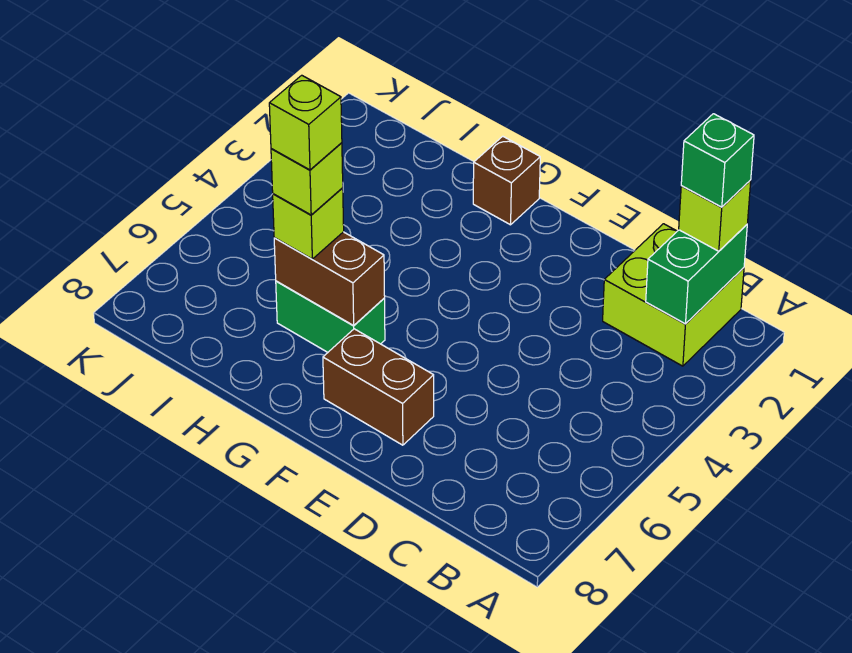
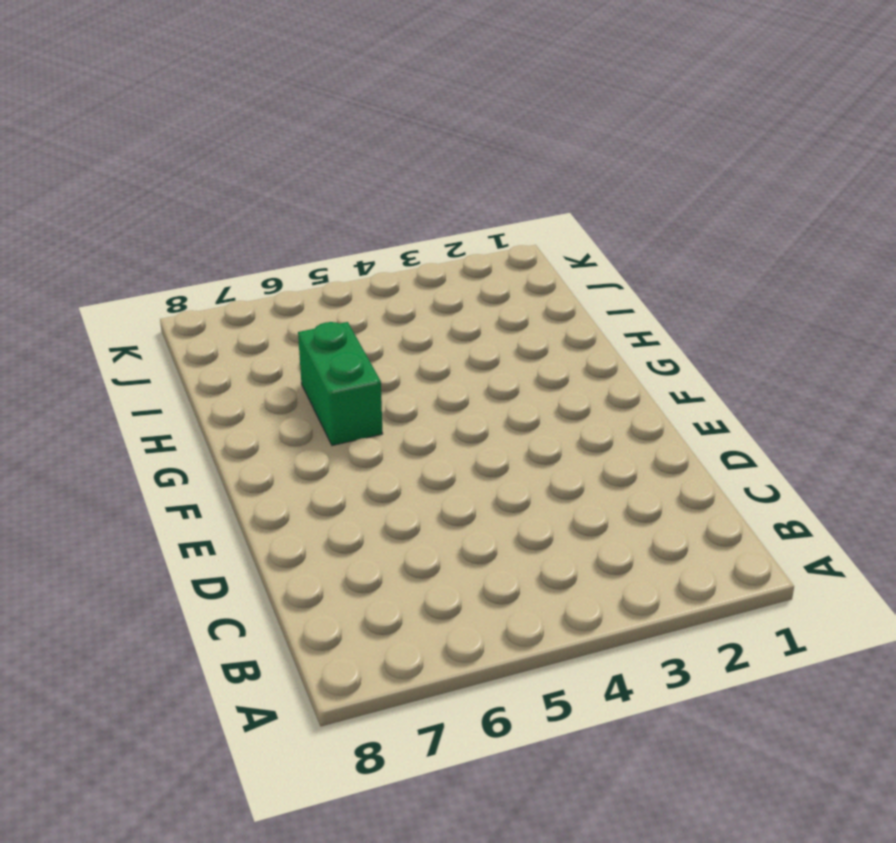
none -> lime 2x2 brick [603,224,744,366]
none -> brown 1x2 brick [323,329,434,445]

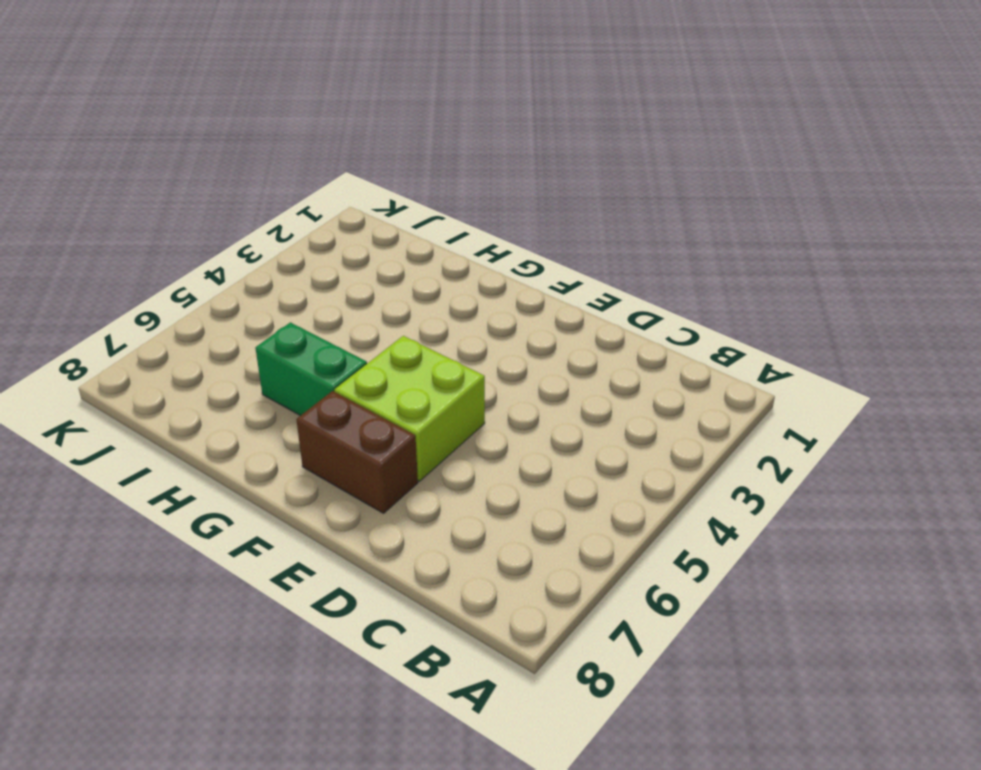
lime 2x2 brick [334,336,485,481] -> lime 2x2 brick moved to [603,224,744,366]
none -> brown 1x1 brick [473,136,540,225]
none -> green 1x2 brick [646,225,747,324]

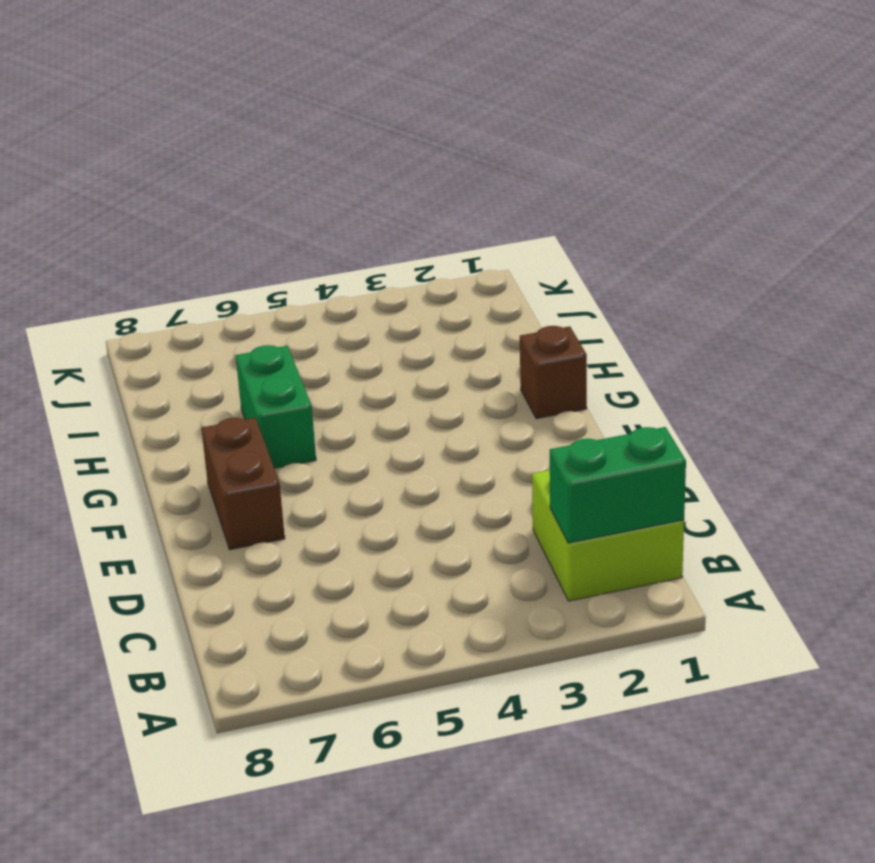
none -> brown 1x2 brick [274,232,385,325]
none -> lime 1x1 brick [679,180,751,251]

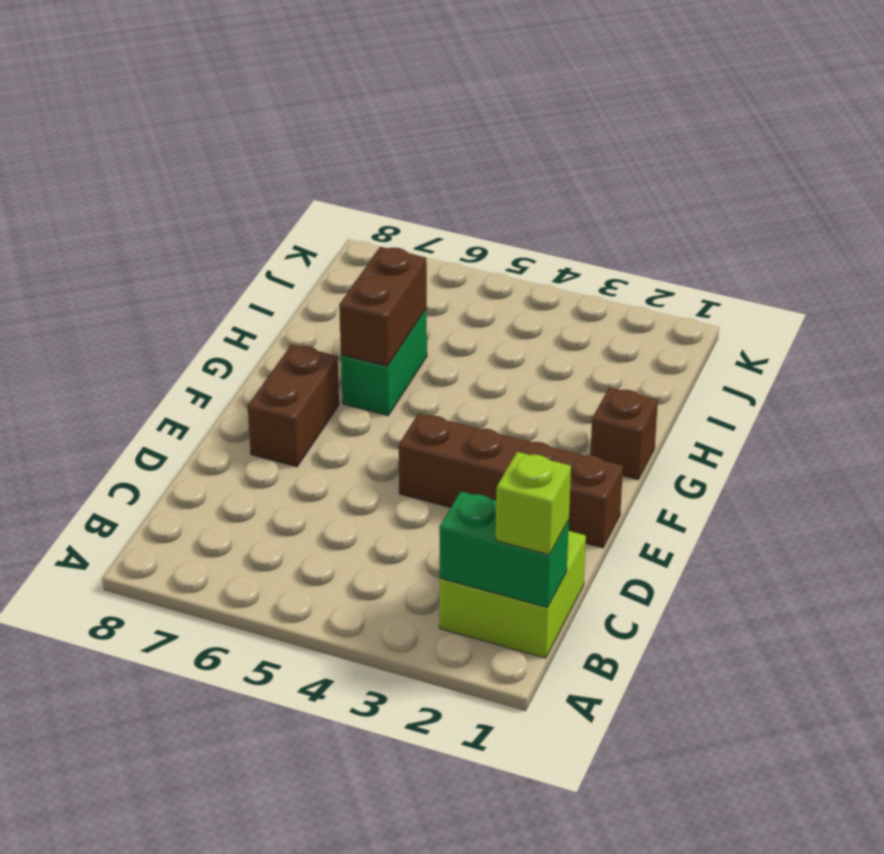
brown 1x4 brick [399,413,623,548] -> none
none -> lime 1x1 brick [273,188,344,259]
none -> green 1x1 brick [681,114,754,207]

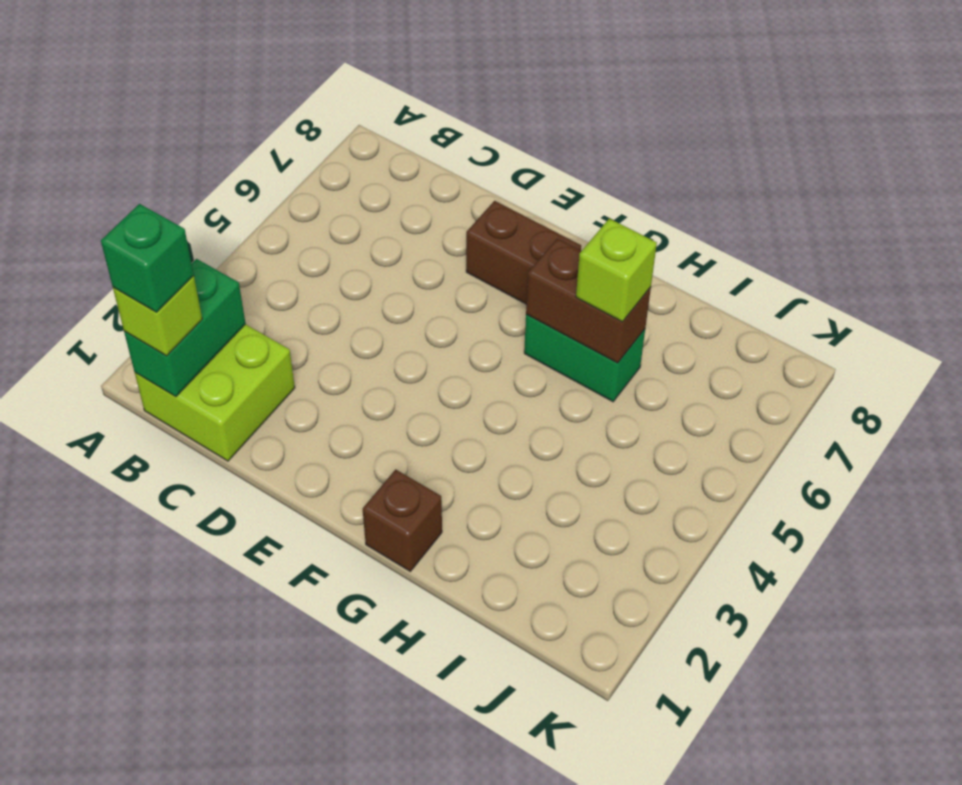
none -> lime 1x1 brick [271,143,343,215]
none -> lime 1x1 brick [269,75,342,170]

